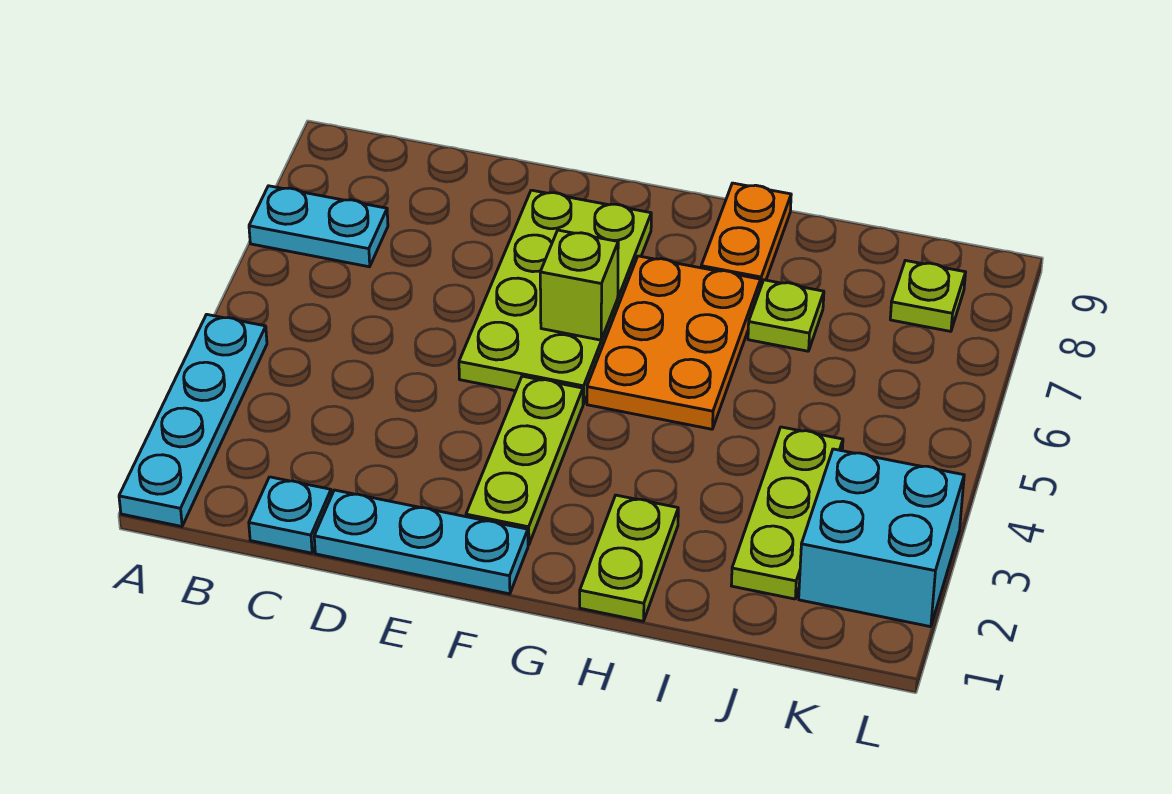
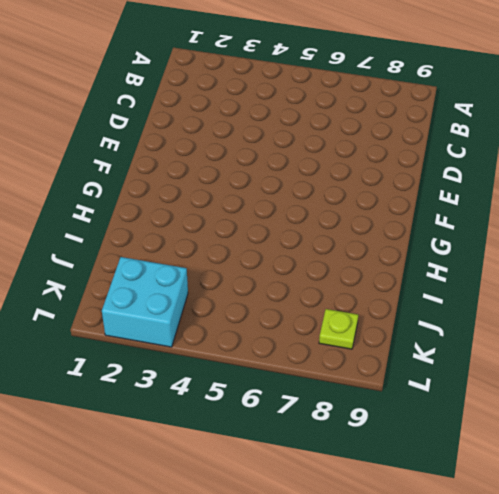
none -> cyan 1x4 plate [119,314,267,526]
none -> cyan 1x2 plate [249,186,388,267]
none -> cyan 1x1 plate [249,477,331,553]

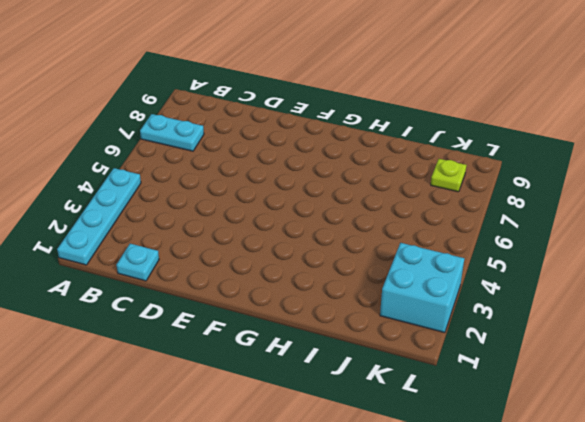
none -> cyan 1x3 plate [314,490,528,594]
none -> lime 2x4 plate [459,190,651,404]
none -> lime 1x3 plate [466,376,583,545]

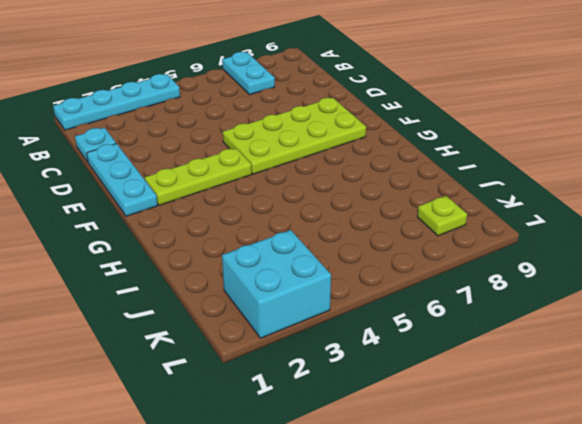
none -> orange 2x3 plate [587,256,761,429]
none -> lime 1x2 plate [580,495,678,621]
none -> orange 1x2 plate [701,183,791,288]

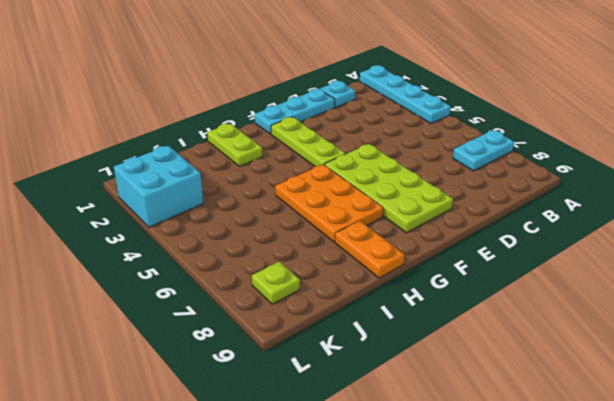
none -> lime 1x1 plate [748,280,824,351]
none -> lime 1x3 plate [731,427,843,599]
none -> lime 1x1 brick [540,230,618,340]

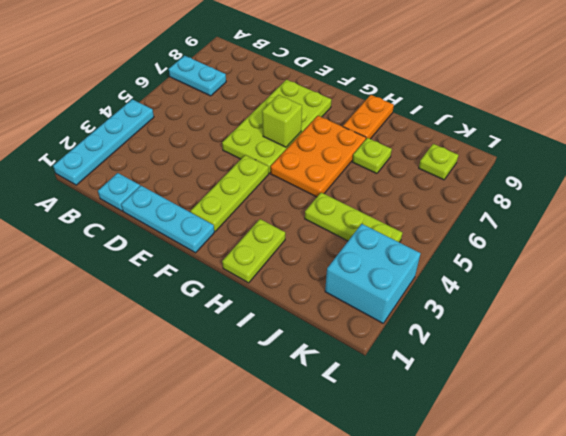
lime 1x3 plate [305,193,402,242] -> lime 1x3 plate turned to [731,427,843,599]

